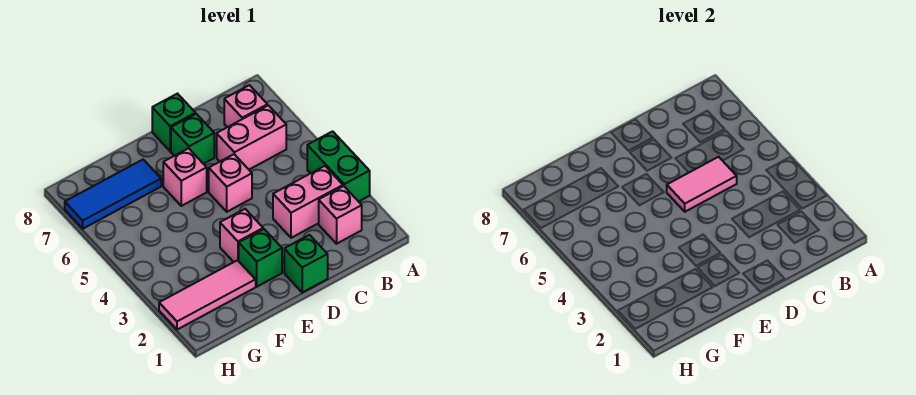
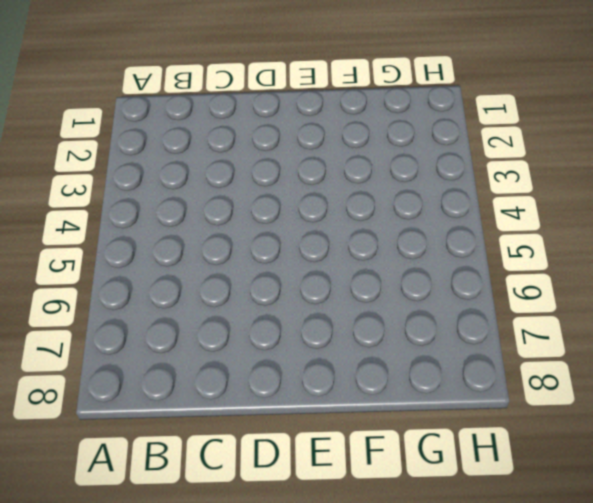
none -> green 1x2 brick [307,131,370,202]
none -> pink 1x1 brick [319,186,362,244]
none -> pink 1x2 brick [273,166,343,238]

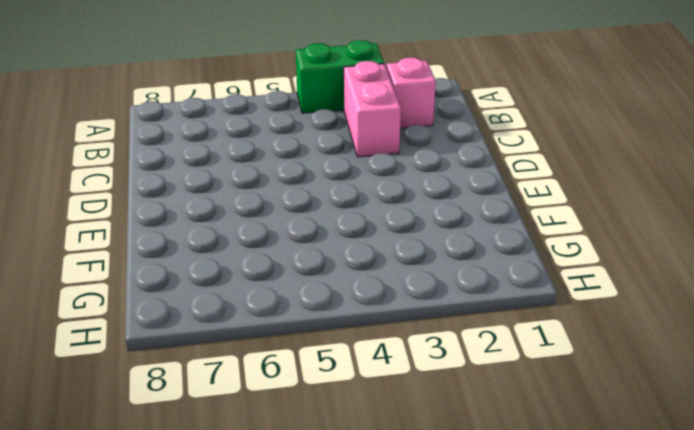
none -> pink 1x2 brick [217,105,286,169]
none -> pink 1x1 brick [224,85,267,127]
none -> green 1x1 brick [284,235,328,292]

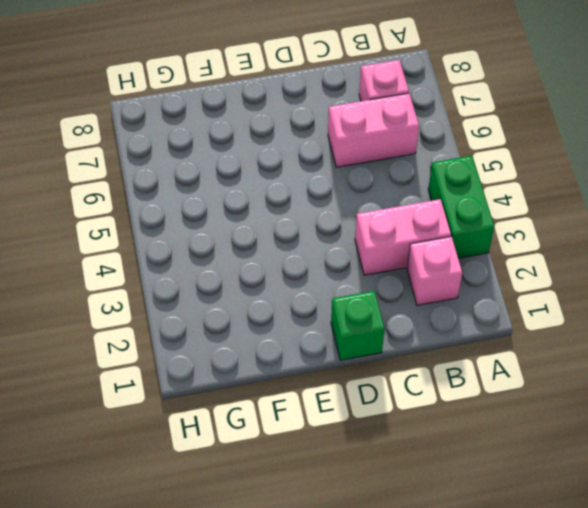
none -> pink 1x1 brick [209,154,252,212]
none -> green 1x1 brick [171,114,214,164]
none -> green 1x1 brick [152,94,195,151]

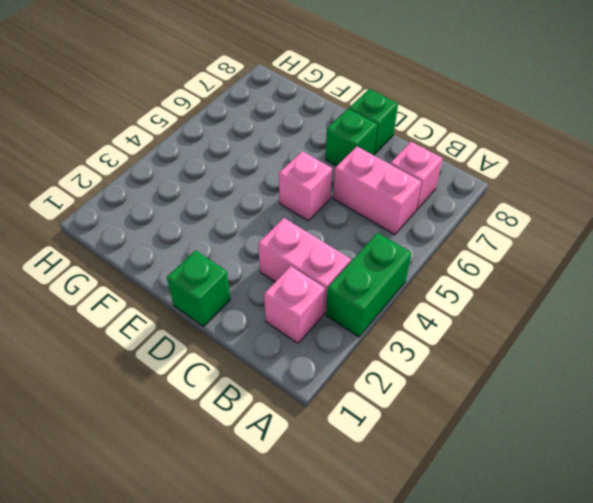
none -> green 1x1 brick [239,229,282,287]
none -> pink 1x1 brick [220,209,263,262]
none -> pink 1x1 brick [163,148,207,206]

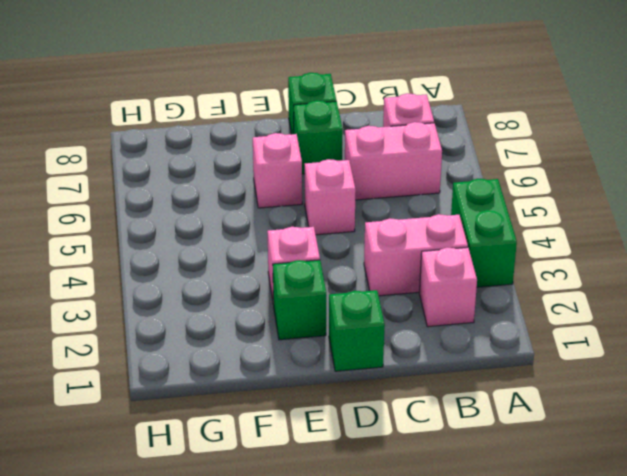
none -> pink 1x3 tile [159,260,256,330]
none -> blue 1x3 tile [65,160,161,229]
none -> pink 1x2 tile [667,157,737,212]

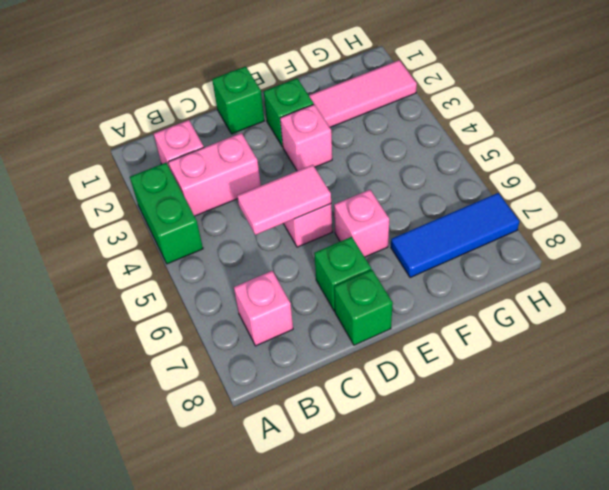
none -> pink 1x2 brick [217,105,286,169]

